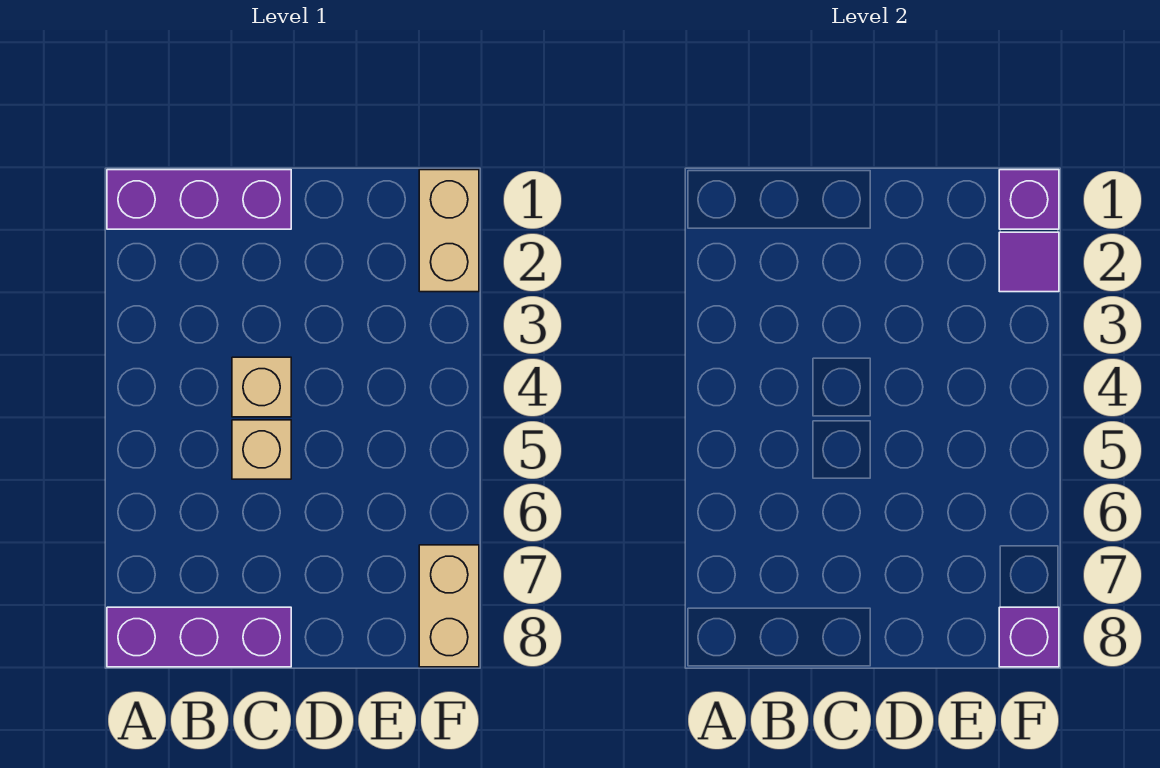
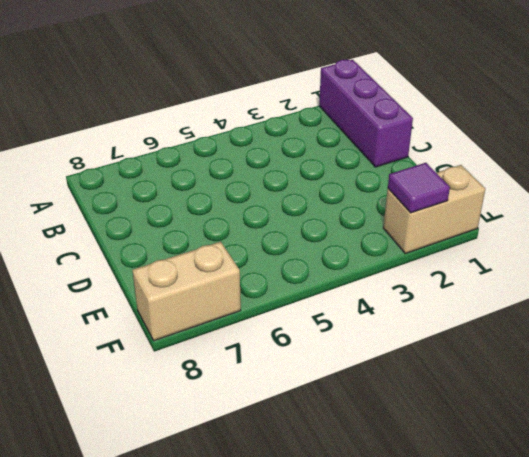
none -> purple 1x3 brick [107,607,291,667]
none -> tan 1x1 brick [232,357,291,417]

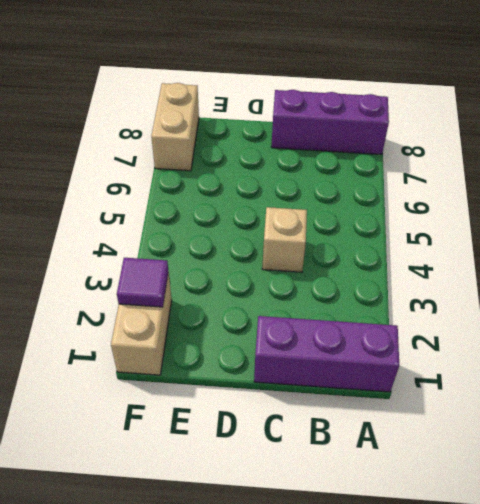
none -> tan 1x1 brick [232,420,291,479]
none -> purple 1x1 brick [999,170,1059,229]

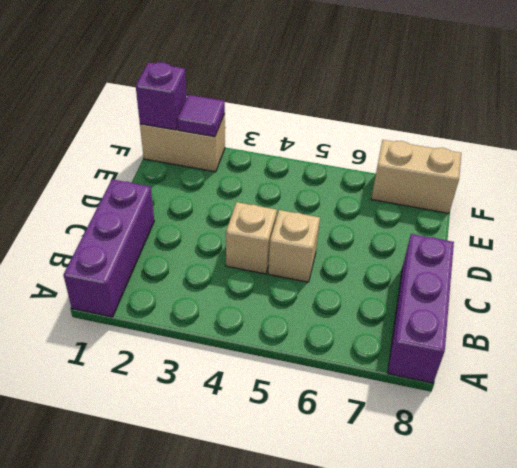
none -> purple 1x1 brick [999,607,1059,667]

